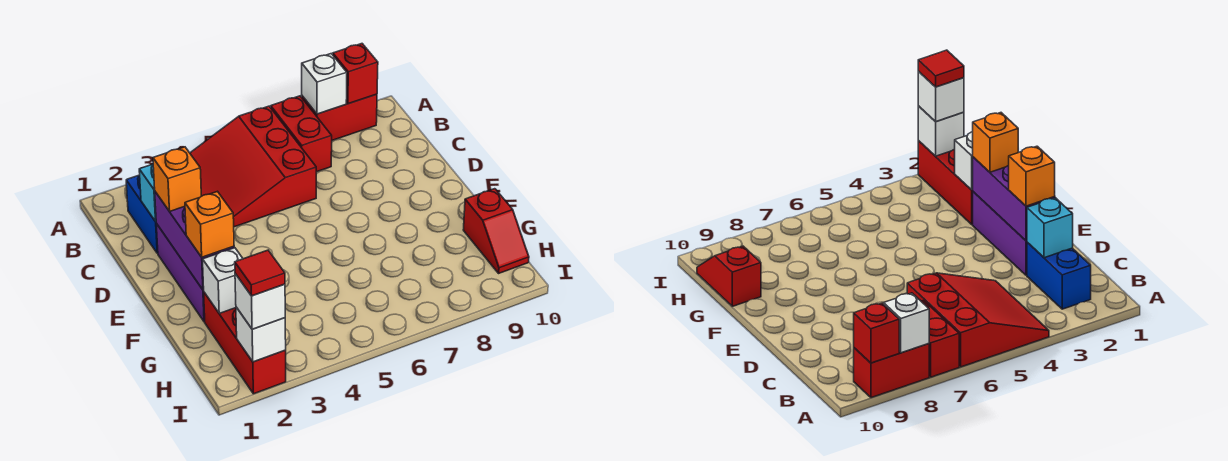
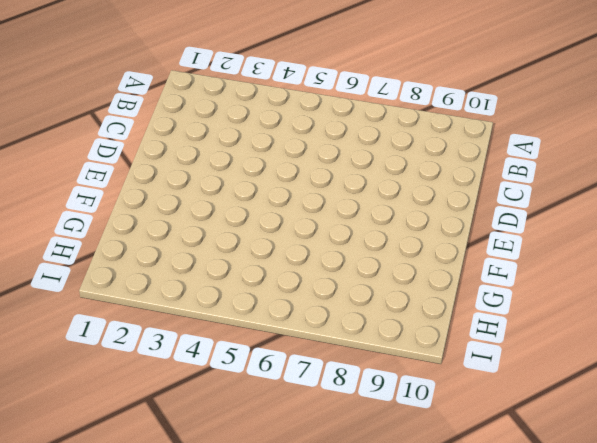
none -> red 3x3 slope [190,106,316,227]
none -> red 1x2 brick [271,96,332,172]
none -> red 1x2 brick [302,94,377,140]

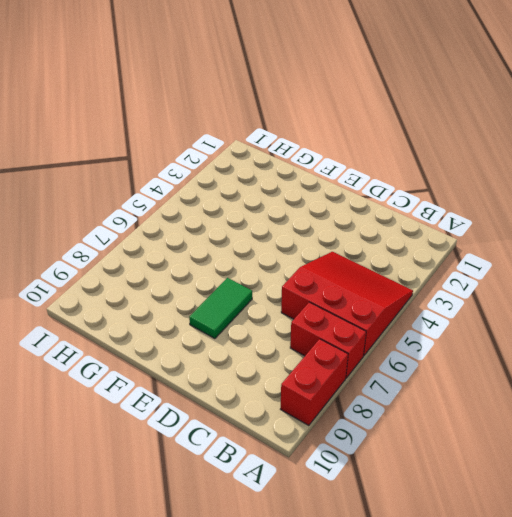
green 1x2 tile [189,278,252,339] -> none
none -> blue 1x2 brick [126,175,158,253]
none -> purple 1x3 brick [156,224,205,322]
none -> red 1x3 brick [204,292,286,394]

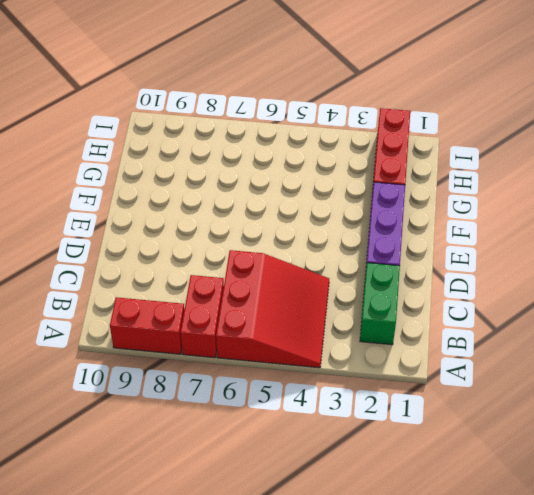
green 1x2 brick [360,263,400,345] -> blue 1x2 brick [126,175,158,253]
none -> red 1x2 slope [463,189,529,273]
none -> white 1x1 brick [302,54,347,114]
none -> red 1x1 brick [333,44,378,104]

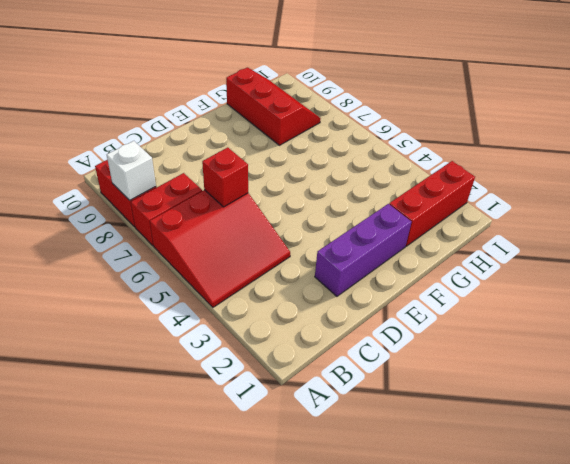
red 1x1 brick [202,147,248,207] -> red 1x1 brick moved to [333,44,378,104]
red 2x3 slope [226,67,321,145] -> red 1x2 slope [463,189,529,273]
none -> blue 1x2 brick [126,175,158,253]
none -> cyan 1x1 brick [139,164,156,222]
none -> purple 1x3 brick [155,192,234,290]

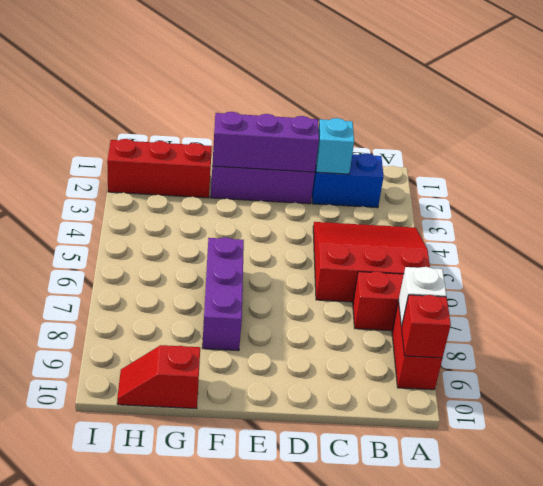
purple 1x3 brick [202,237,244,351] -> none
none -> white 1x1 brick [203,248,243,314]
none -> white 1x1 brick [236,307,286,362]
none -> orange 1x1 brick [153,147,201,211]

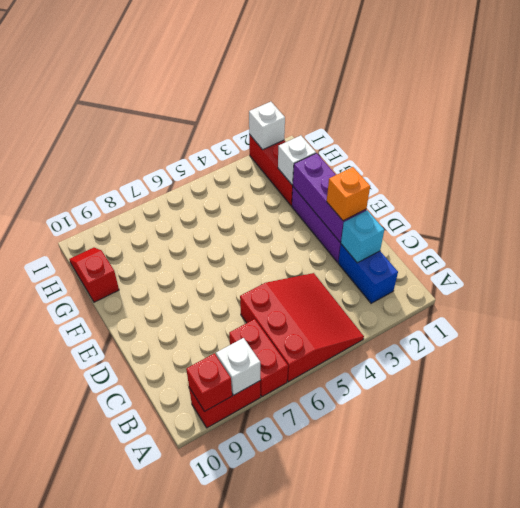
none -> orange 1x1 brick [185,191,234,257]
none -> white 1x1 brick [235,274,285,329]
none -> red 1x1 tile [235,250,285,296]

